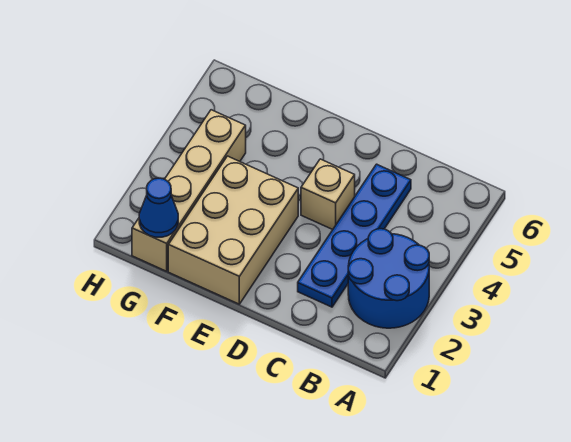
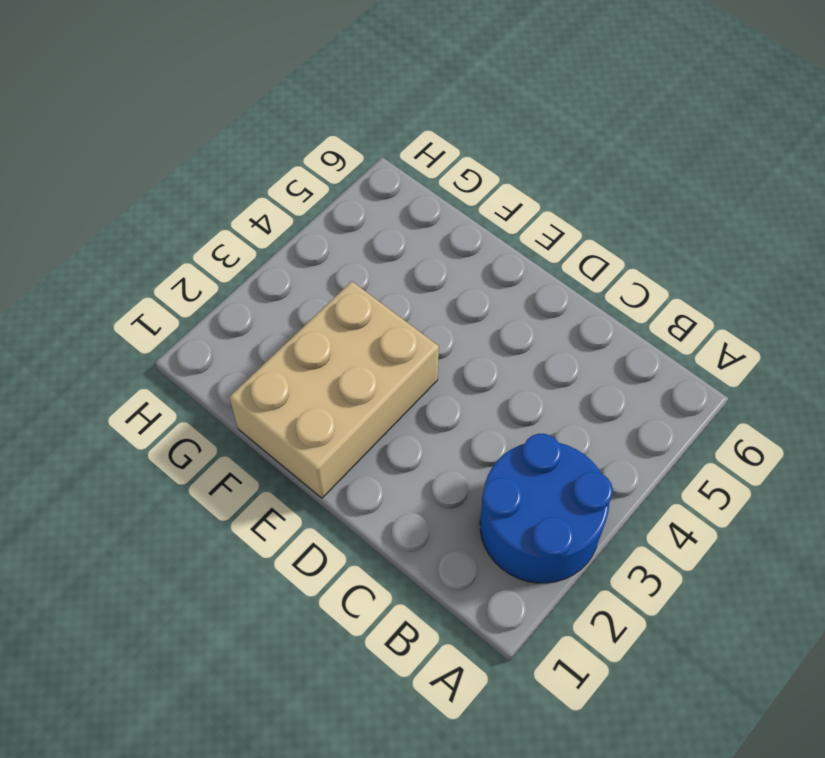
none -> blue 1x4 plate [298,164,411,307]
none -> tan 1x1 brick [301,159,355,230]

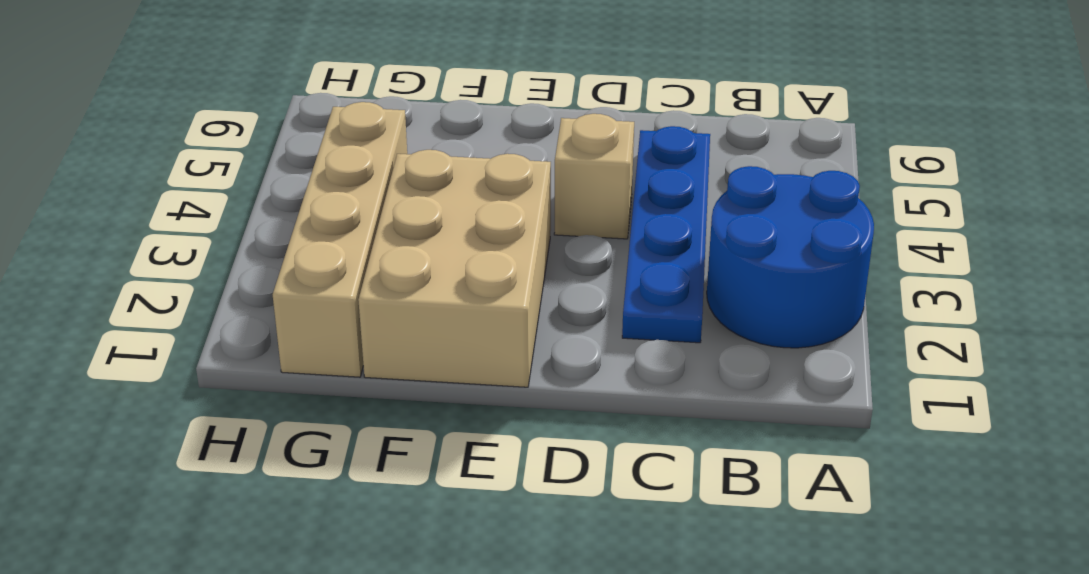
none -> blue 1x1 cone [139,178,178,237]

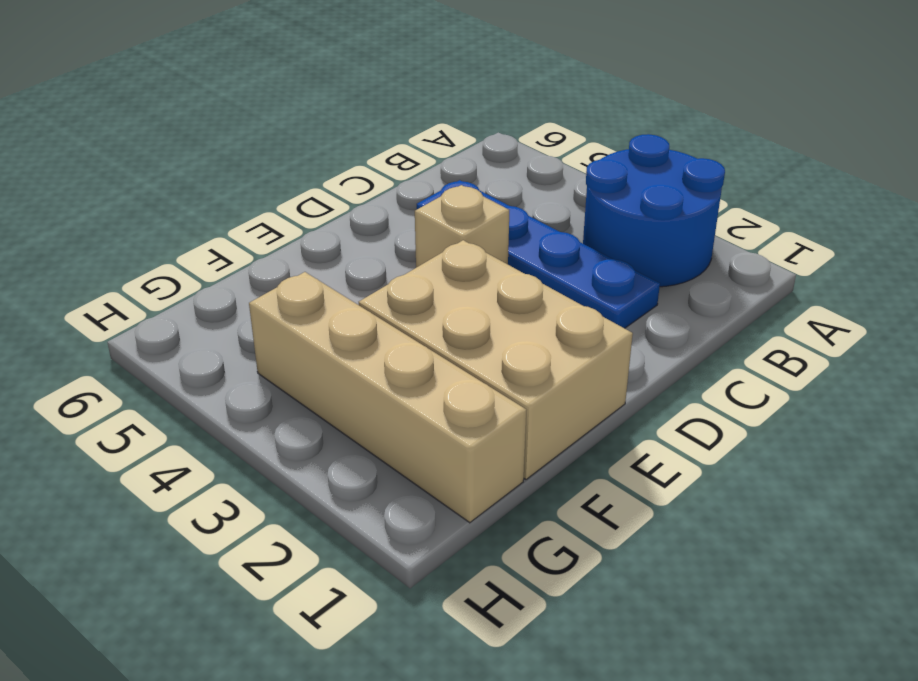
none -> blue 1x1 cone [139,178,178,237]

